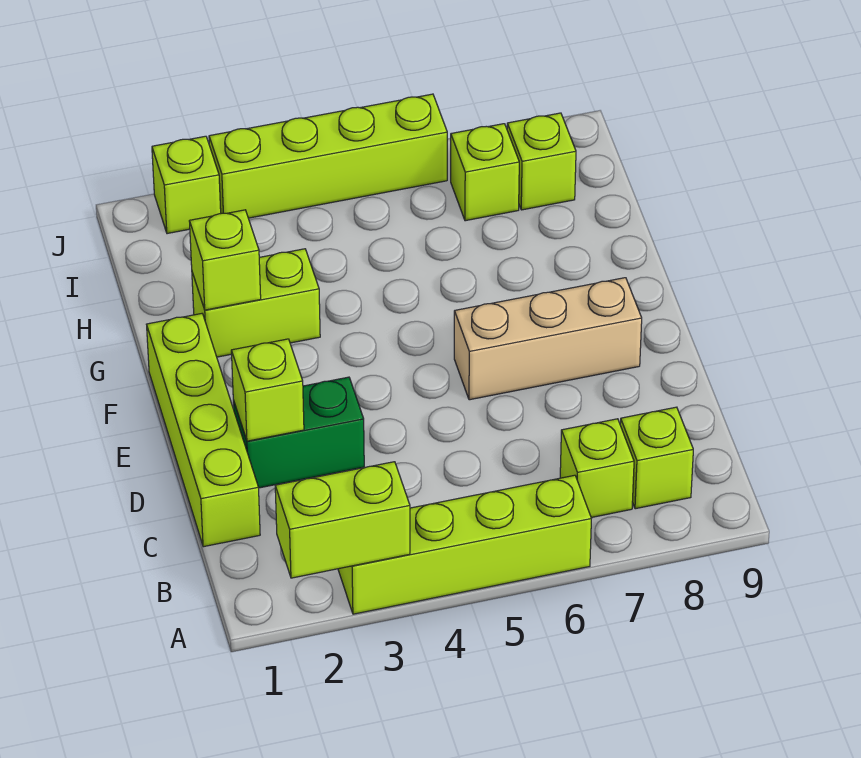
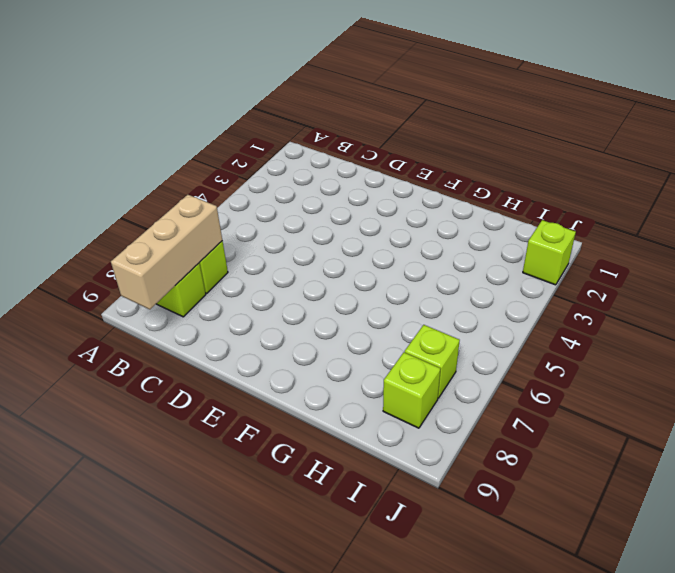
tan 1x3 brick [111,195,222,309] -> tan 1x3 brick moved to [454,278,642,400]
none -> lime 1x4 brick [338,475,591,614]
none -> lime 1x4 brick [147,314,260,547]
none -> green 1x2 brick [233,377,364,488]

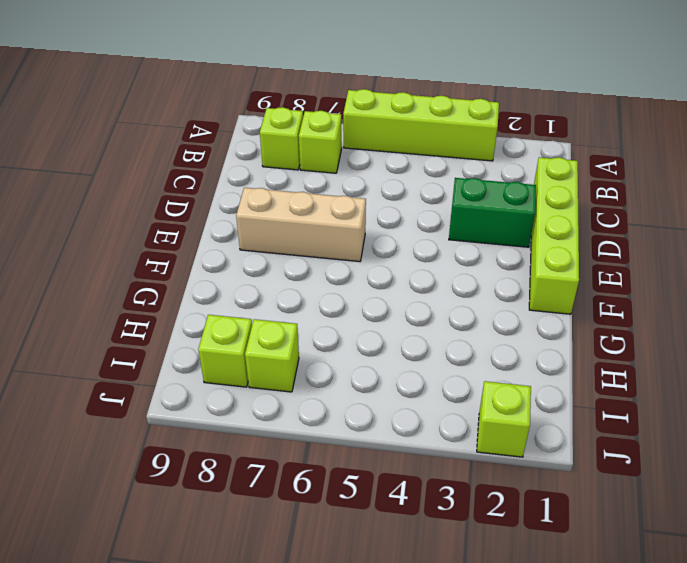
none -> lime 1x2 brick [192,249,320,357]
none -> lime 1x4 brick [209,94,447,218]
none -> lime 1x2 brick [275,462,410,578]

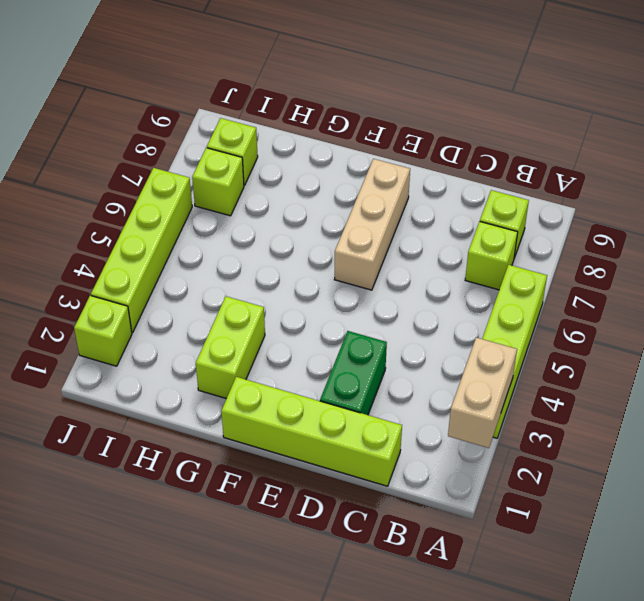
tan 1x2 brick [448,338,517,448] -> lime 1x2 brick [275,462,410,578]
none -> lime 1x1 brick [231,339,304,441]
none -> lime 1x1 brick [189,210,261,310]

